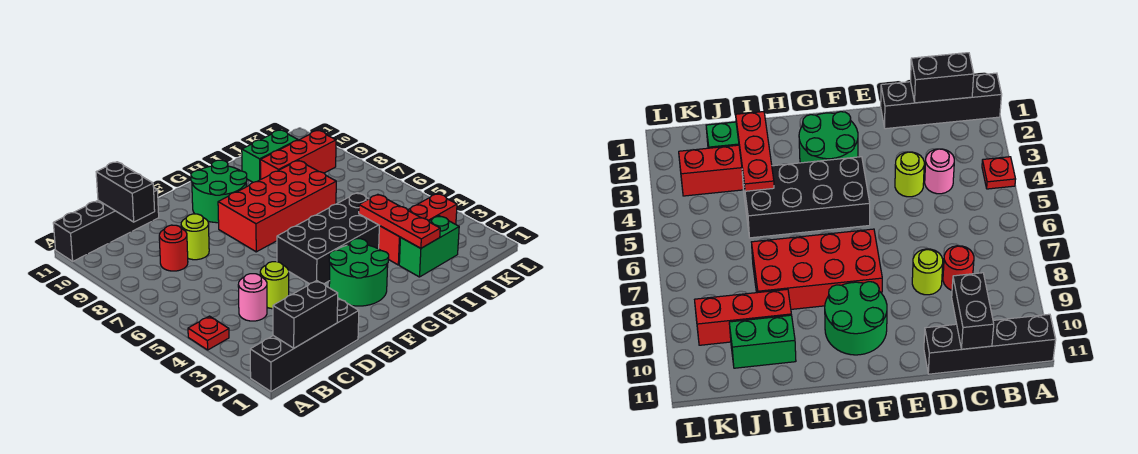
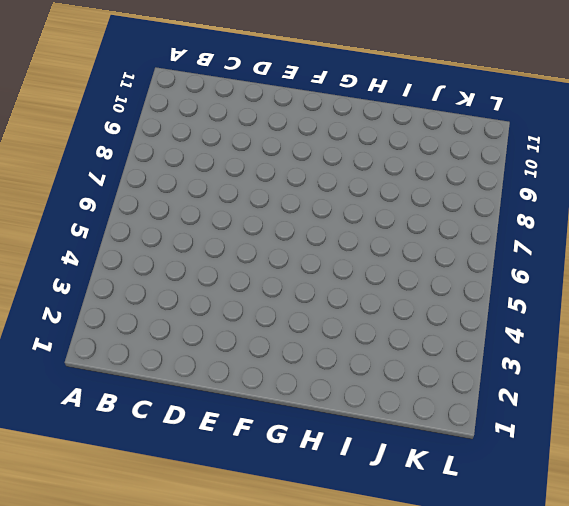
none -> black 1x4 brick [250,298,359,392]
none -> red 1x1 plate [188,316,229,350]
none -> black 1x4 brick [53,188,159,261]

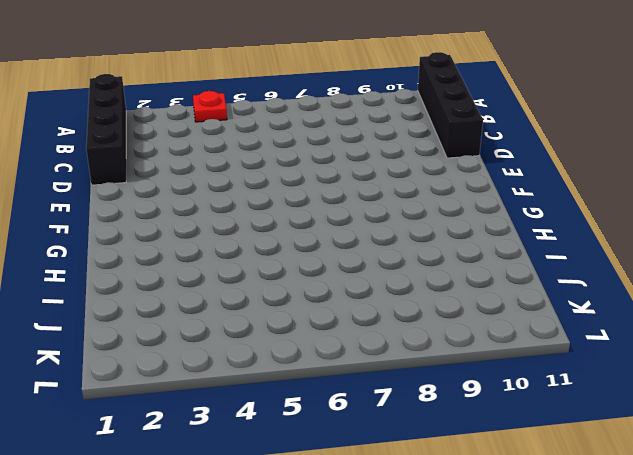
none -> pink 1x1 round brick [238,274,267,321]
none -> red 1x1 round brick [159,225,188,271]
none -> lime 1x1 round brick [260,262,289,309]

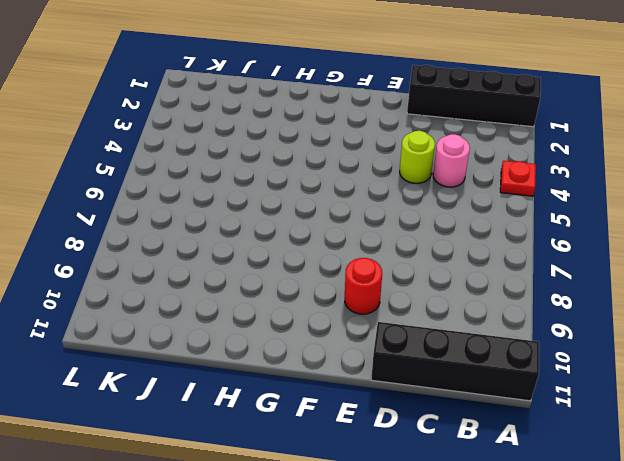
red 1x1 round brick [345,258,382,314] -> red 1x1 round brick moved to [159,225,188,271]
none -> lime 1x1 round brick [181,214,209,260]
none -> green 2x2 round brick [329,239,389,306]
none -> black 2x4 brick [277,193,379,284]

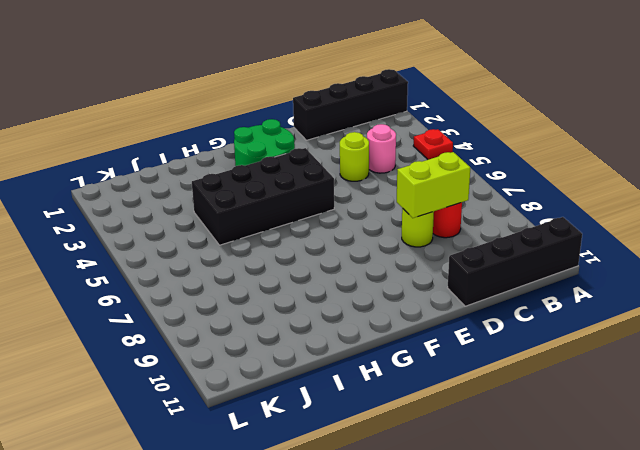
lime 1x2 brick [397,152,470,218] -> none
none -> red 2x4 brick [218,160,336,252]
none -> green 2x2 round brick [191,160,247,223]
none -> green 1x2 brick [399,216,459,277]

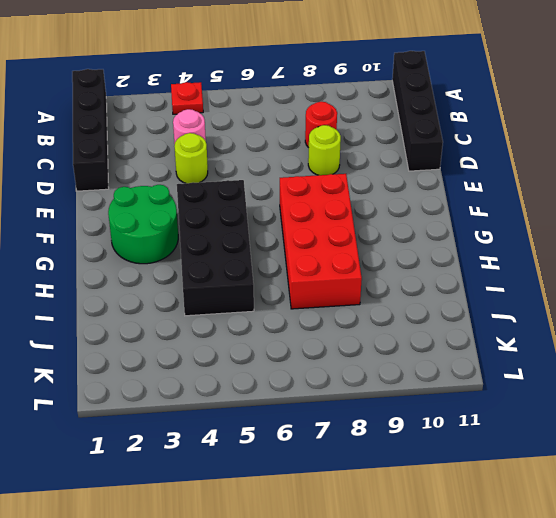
none -> green 2x2 round brick [191,160,247,223]
none -> green 1x2 brick [399,216,459,277]
none -> red 1x3 brick [379,194,457,265]

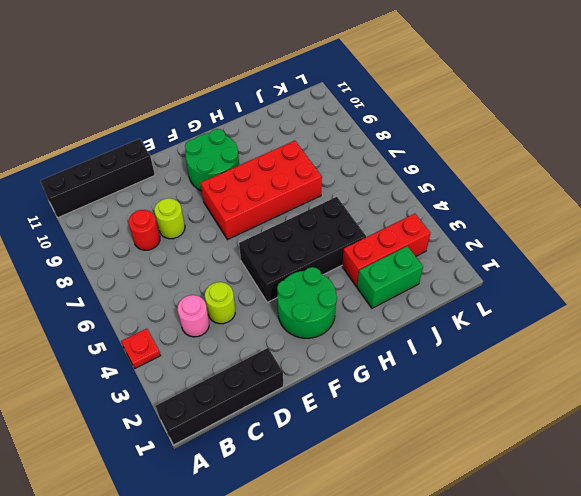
none -> red 1x3 brick [260,131,336,179]
none -> green 1x2 brick [242,130,298,182]
none -> black 1x2 brick [273,281,338,348]

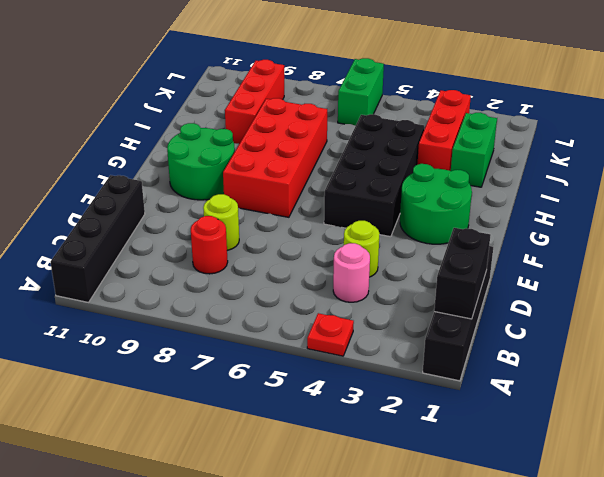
green 1x2 brick [338,58,384,126] -> green 1x2 brick moved to [242,130,298,182]
none -> black 1x2 brick [96,162,155,222]
none -> red 1x3 plate [359,194,440,248]

